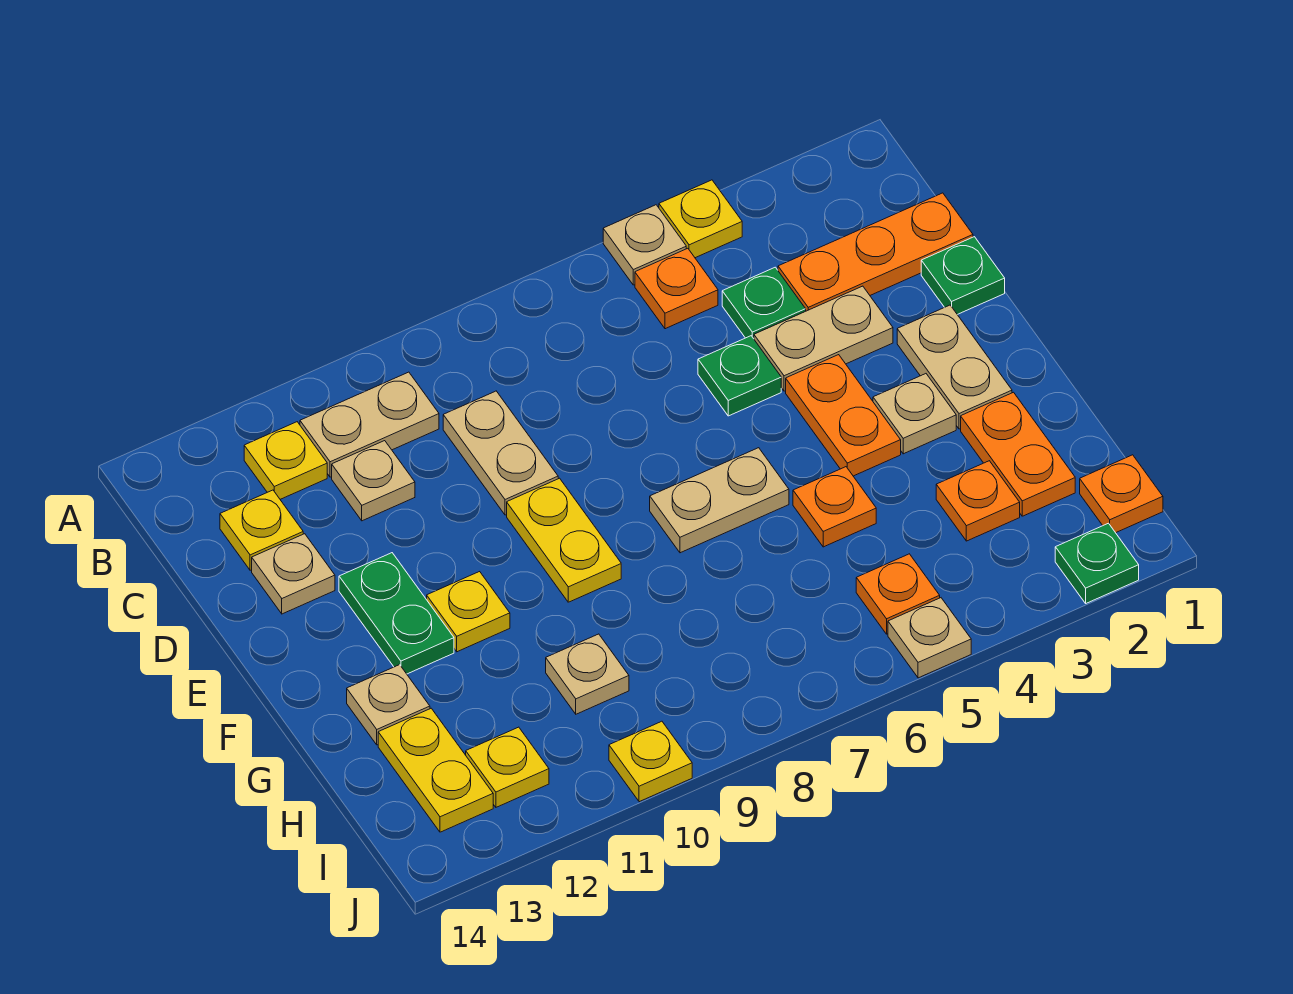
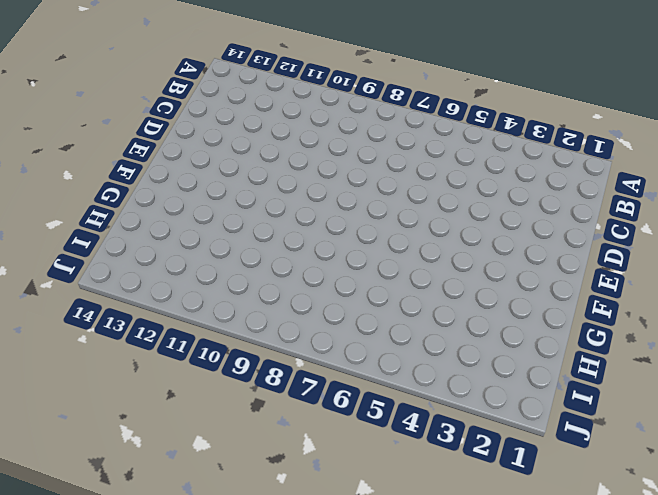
none -> yellow 1x1 plate [659,180,742,258]
none -> tan 1x1 plate [603,205,686,285]
none -> orange 1x1 plate [635,248,718,329]
none -> tan 1x2 plate [300,372,439,477]

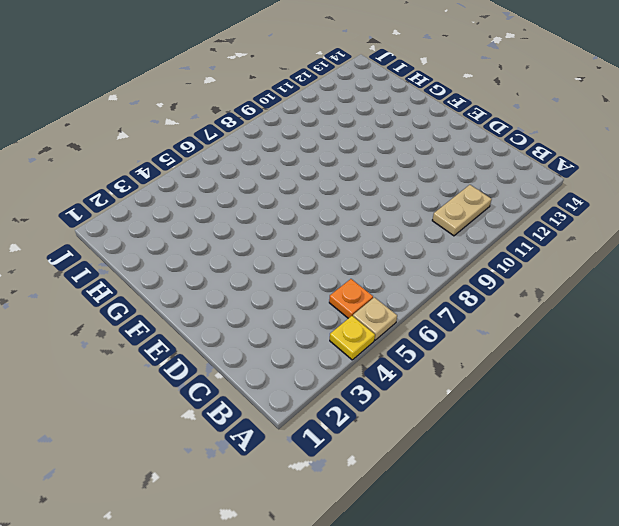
none -> yellow 1x1 plate [244,422,327,499]
none -> orange 1x3 plate [778,193,973,311]
none -> green 1x1 plate [722,267,806,339]
none -> tan 1x2 plate [443,391,558,515]

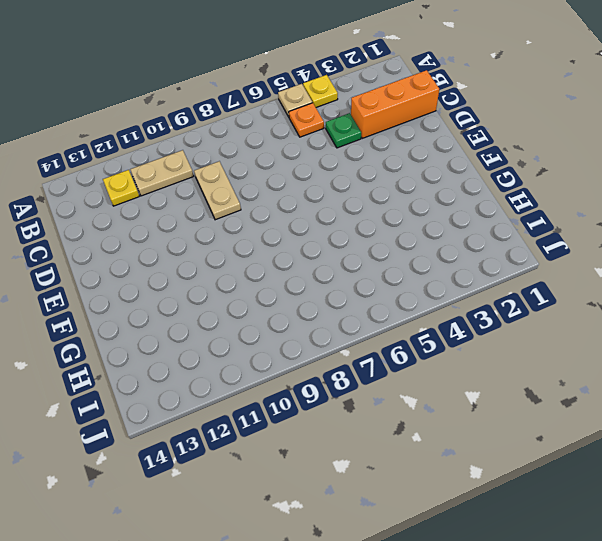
orange 1x3 brick [351,70,439,138] -> orange 1x3 plate [778,193,973,311]
none -> tan 1x1 plate [332,441,415,521]
none -> yellow 1x1 plate [220,490,303,570]
none -> green 1x1 plate [921,237,1005,315]
none -> tan 1x2 plate [754,286,893,391]

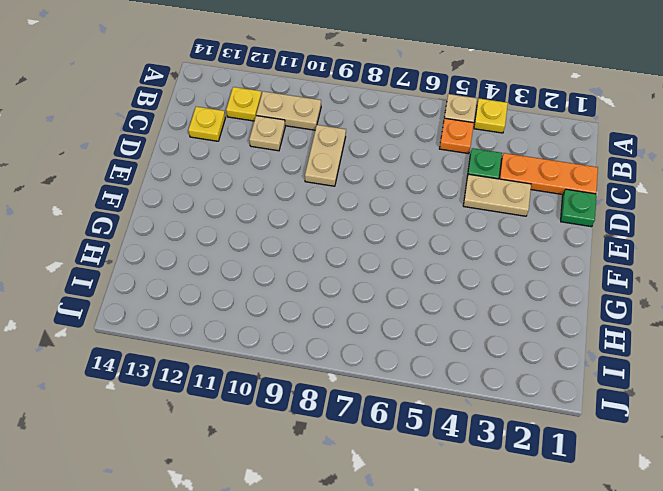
none -> green 1x1 plate [698,336,781,416]
none -> tan 1x1 plate [252,534,335,614]
none -> tan 1x2 plate [897,305,1012,429]
none -> orange 1x2 plate [786,355,901,476]

